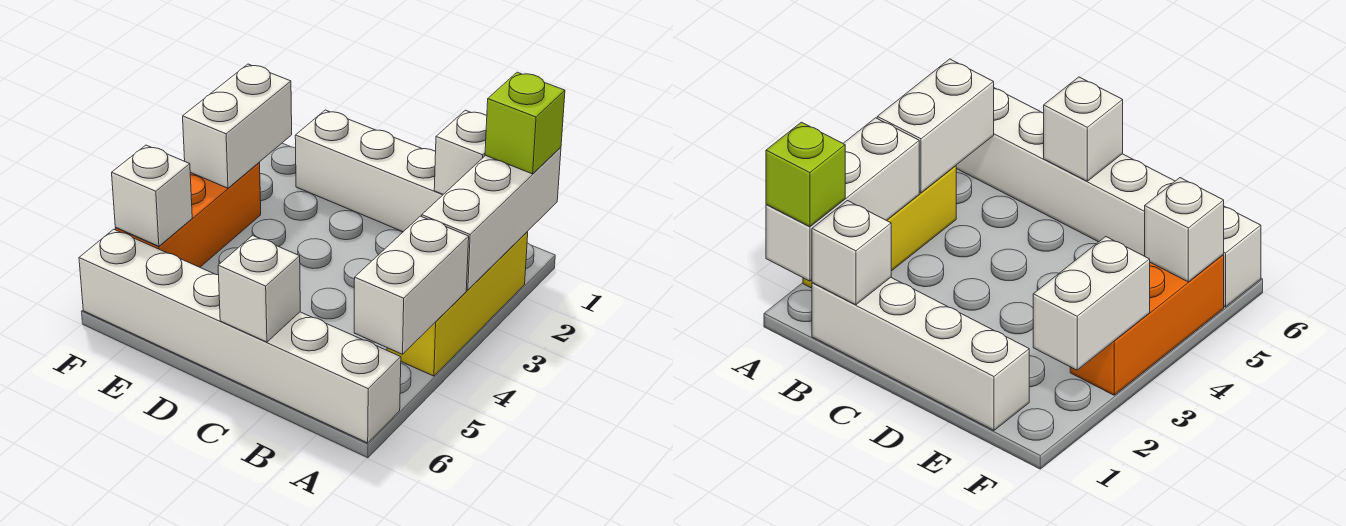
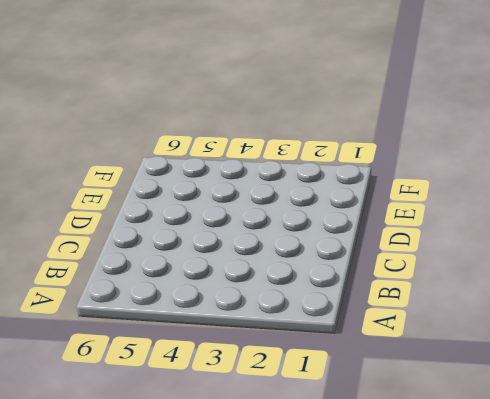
none -> yellow 1x3 brick [387,231,528,376]
none -> white 1x6 brick [79,229,401,443]

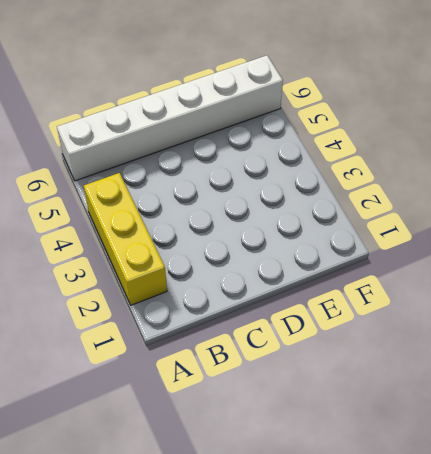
none -> white 1x4 brick [295,110,443,232]
none -> orange 1x3 brick [115,163,261,267]

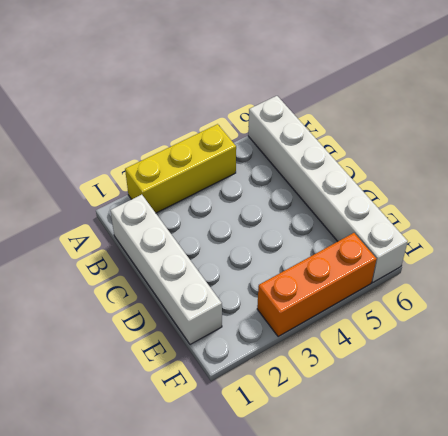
none -> white 1x3 brick [422,147,561,290]
none -> white 1x2 brick [354,216,469,354]

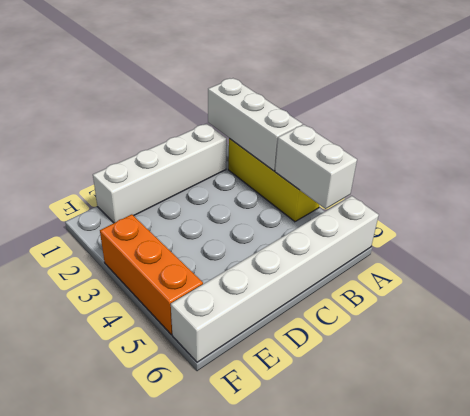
none -> white 1x1 brick [434,110,487,194]
none -> white 1x1 brick [218,235,300,342]

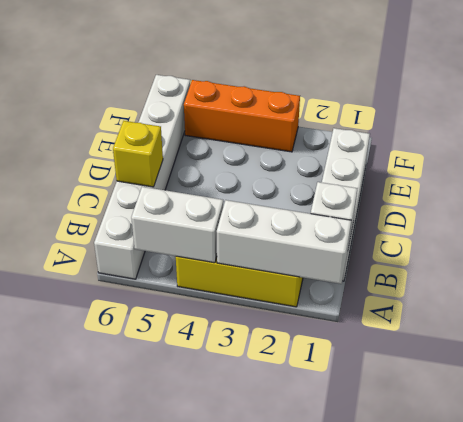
yellow 1x1 brick [113,121,163,187] -> white 1x1 brick [218,235,300,342]
none -> white 1x2 brick [183,64,292,188]
none -> white 1x1 brick [112,145,192,246]

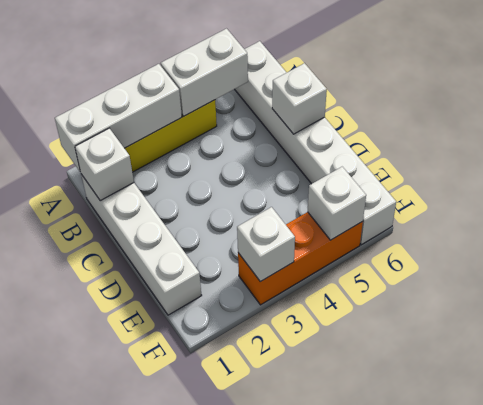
white 1x1 brick [237,207,295,282] -> white 1x2 brick [183,64,292,188]
none -> lime 1x1 brick [485,72,565,174]

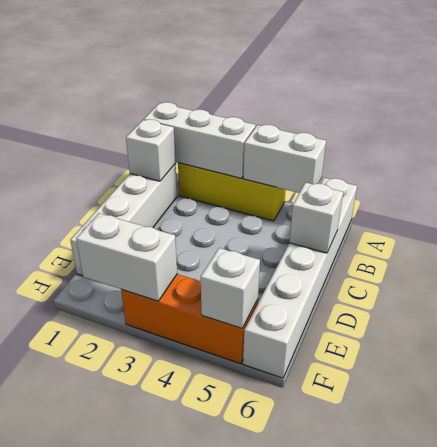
none -> lime 1x1 brick [485,72,565,174]

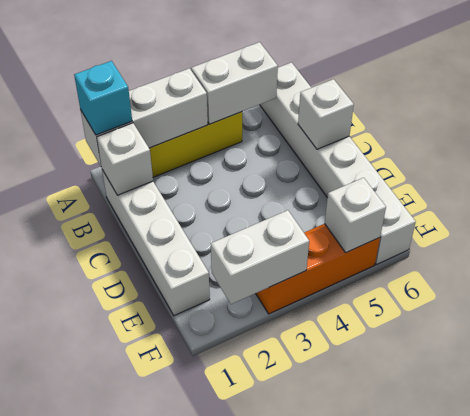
cyan 1x1 brick [74,61,132,135] -> lime 1x1 brick [485,72,565,174]

